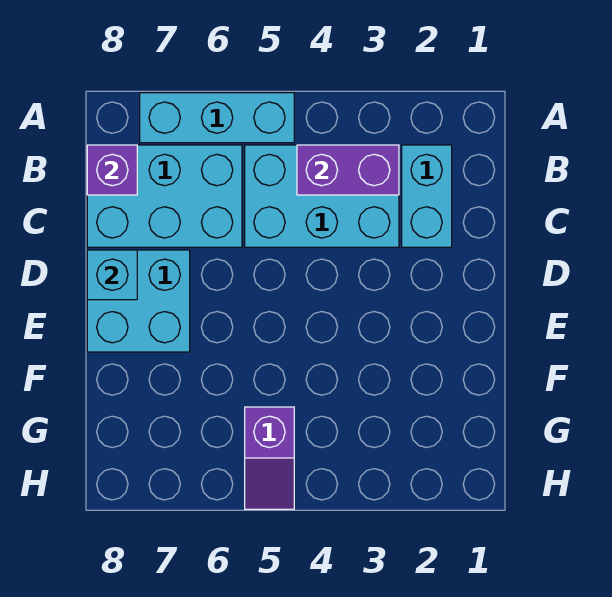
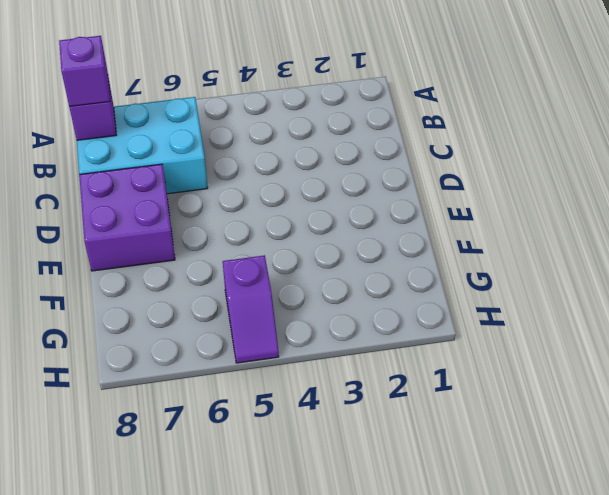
purple 1x1 brick [59,36,110,107] -> none
purple 2x2 brick [79,164,175,271] -> cyan 2x2 brick [87,250,190,352]
none -> cyan 1x3 brick [140,93,294,143]
none -> cyan 1x2 brick [402,145,452,247]

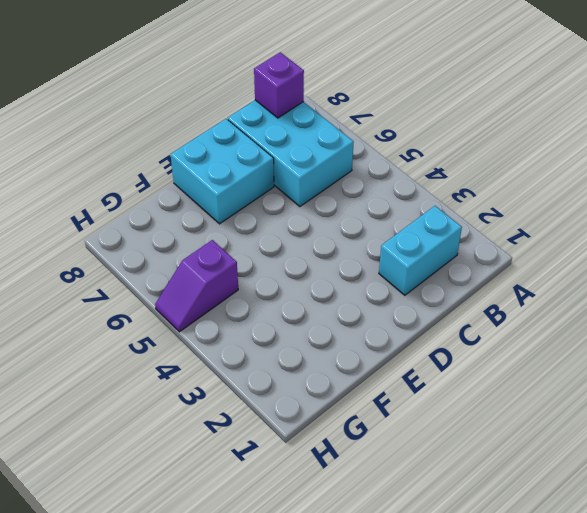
none -> cyan 1x3 brick [140,93,294,143]
none -> cyan 2x3 brick [245,145,399,247]

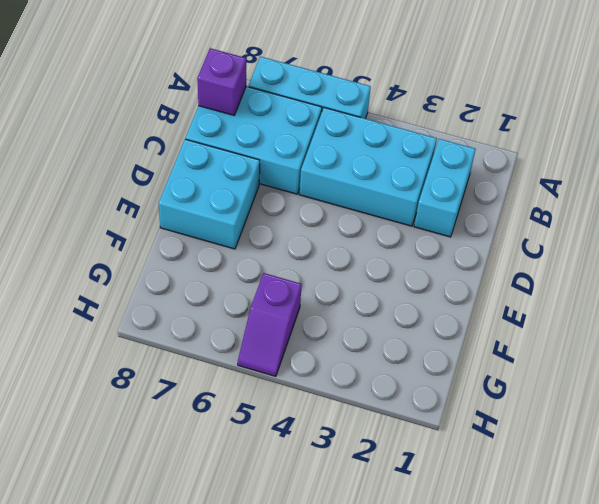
none -> purple 1x2 brick [297,145,399,195]
none -> cyan 1x1 brick [87,250,137,300]

